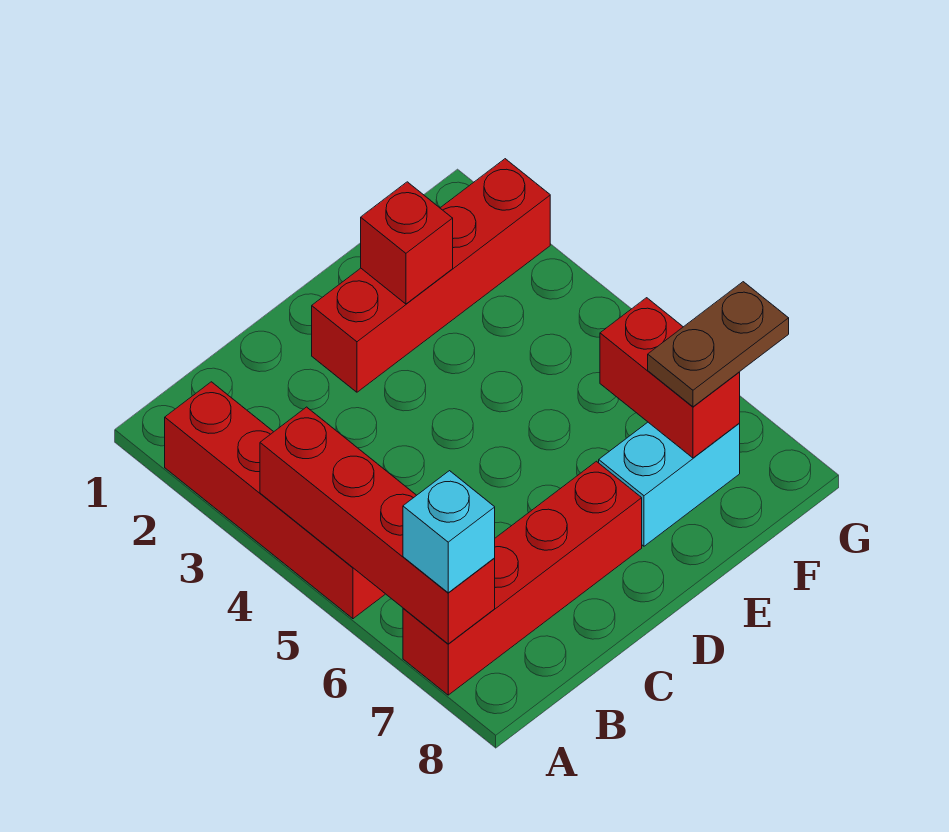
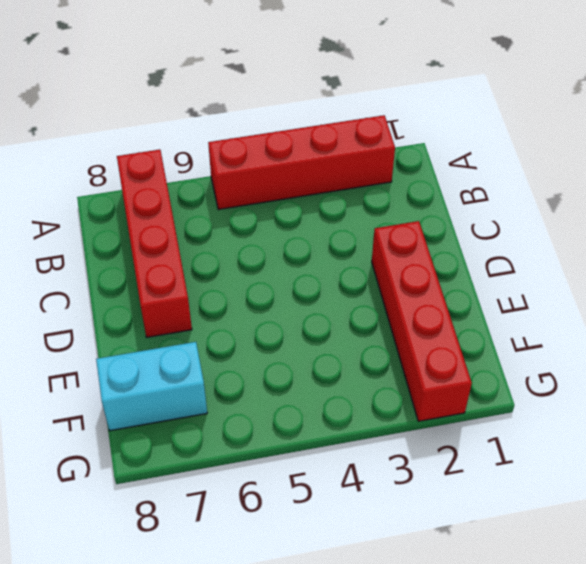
cyan 1x2 brick [96,342,207,431] -> cyan 1x2 brick turned to [599,422,740,546]
none -> red 1x4 brick [260,407,495,644]
none -> red 1x1 brick [361,182,453,304]

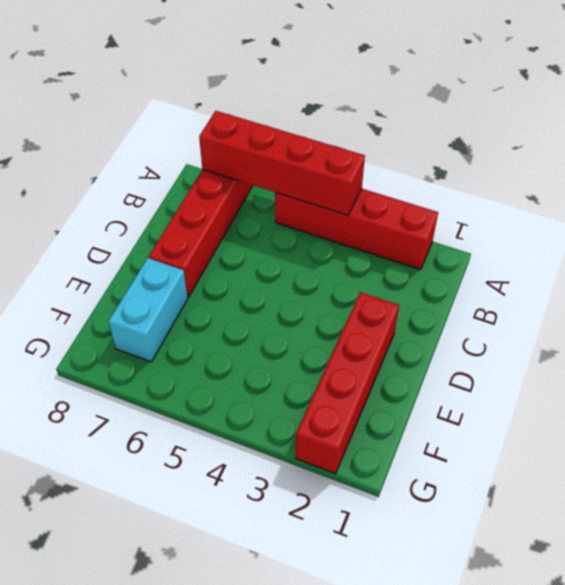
none -> red 1x1 brick [361,182,453,304]
none -> red 1x2 brick [600,298,740,458]

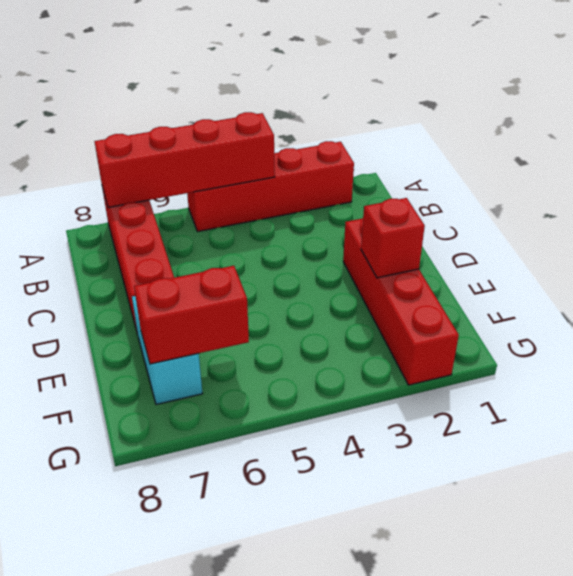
none -> cyan 1x1 brick [403,471,495,593]
none -> brown 1x2 plate [648,282,789,407]

